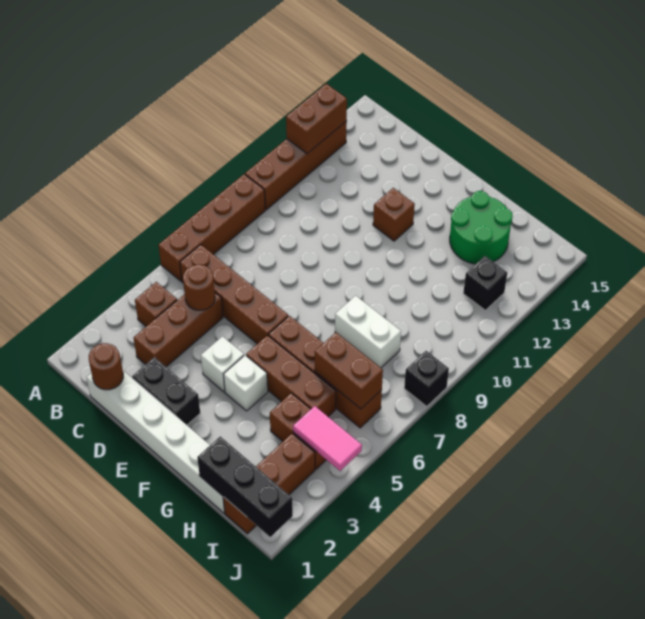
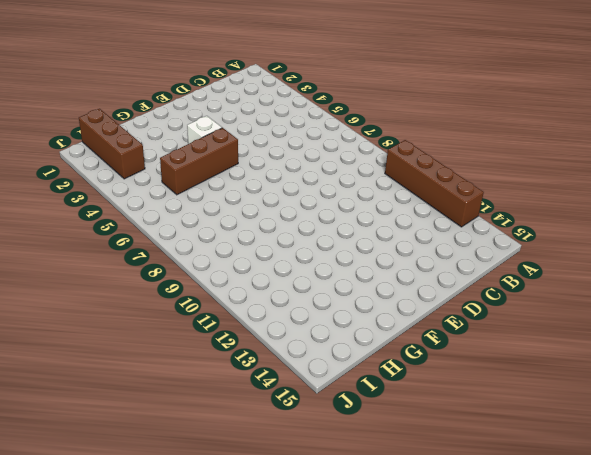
none -> brown 1x4 brick [158,174,265,281]
none -> brown 1x1 brick [135,282,177,326]
none -> brown 1x4 brick [180,245,288,344]

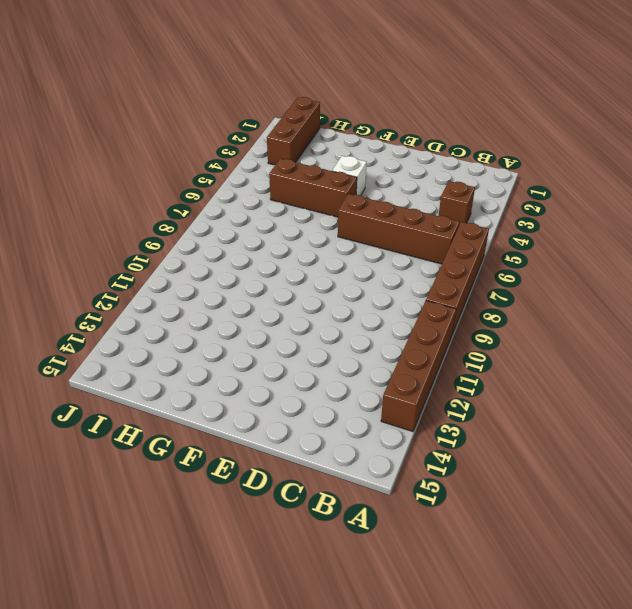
none -> white 1x6 brick [86,371,225,513]
none -> brown 1x3 brick [134,293,223,367]
none -> black 1x2 brick [132,357,200,425]

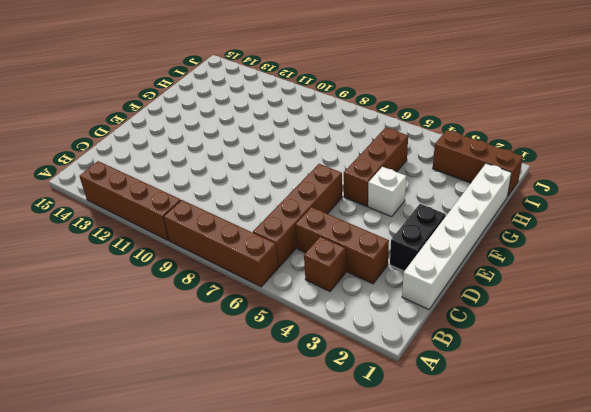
none -> white 1x1 brick [201,336,244,392]
none -> brown 1x1 brick [373,188,415,241]
none -> brown 1x4 brick [269,316,382,428]

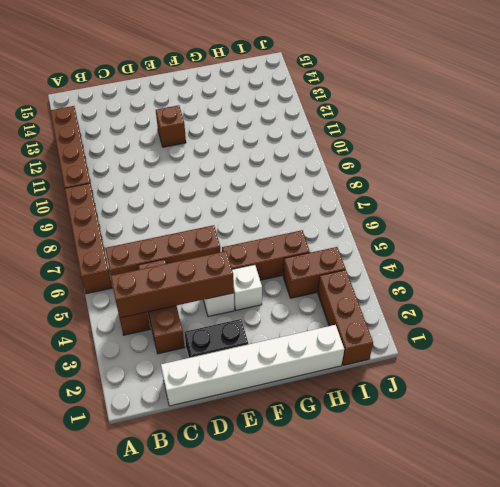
brown 1x4 brick [111,251,234,318] -> brown 1x4 brick moved to [269,316,382,428]
none -> white 1x2 brick [335,296,401,368]
none -> green 2x2 round brick [450,191,513,264]
none -> black 1x1 brick [463,256,507,310]

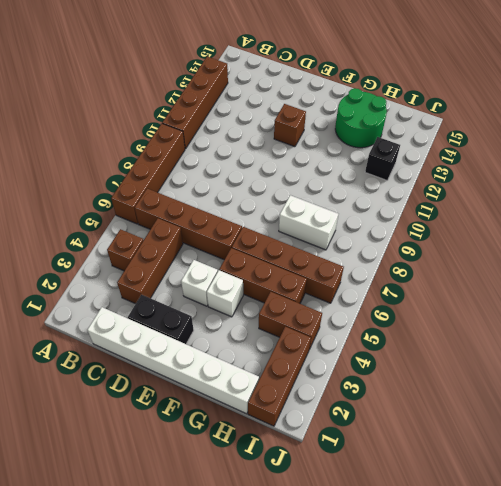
none -> black 1x1 brick [404,351,449,407]
none -> brown 1x2 brick [286,84,347,154]
none -> brown 1x1 round brick [89,343,123,390]

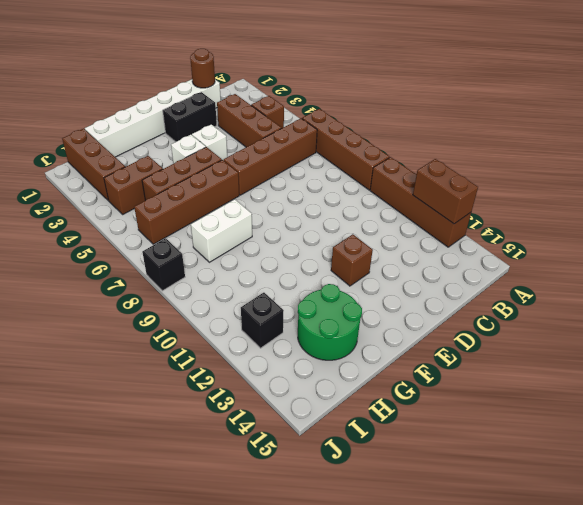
none -> brown 1x1 round brick [183,265,215,310]
none -> black 1x3 brick [197,436,293,537]
none -> brown 1x2 brick [315,332,383,409]

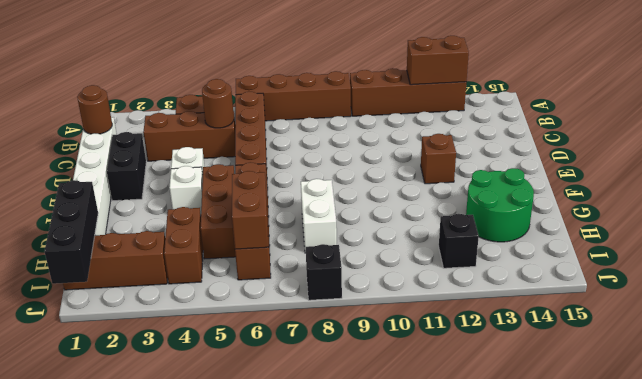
none -> pink 1x2 tile [293,406,362,471]

